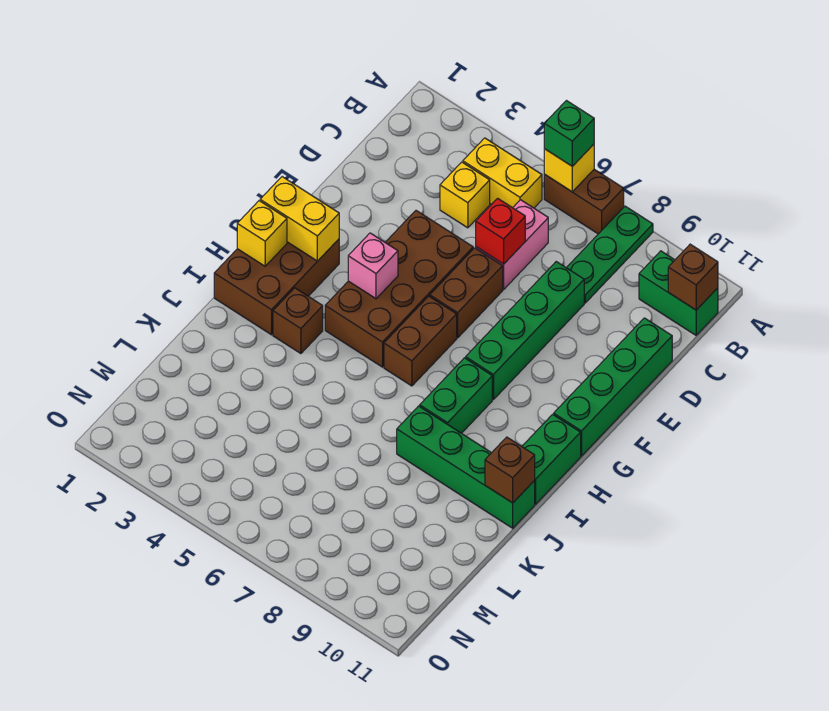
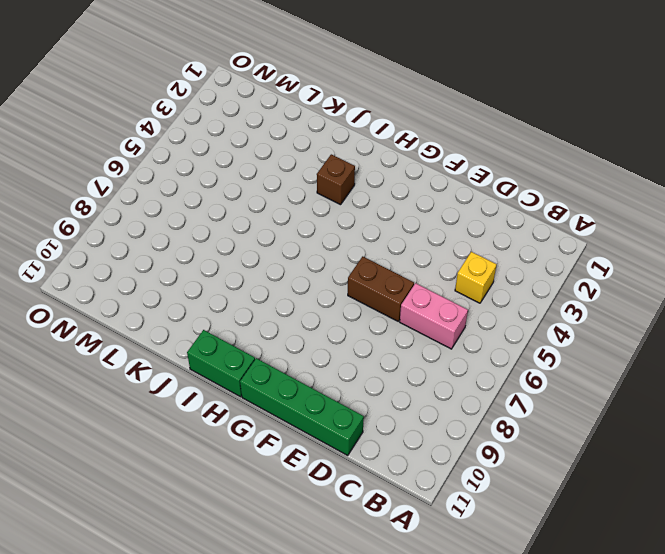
none -> brown 1x2 brick [544,169,624,234]
none -> green 1x3 plate [567,206,653,303]
none -> yellow 1x2 brick [463,138,542,208]

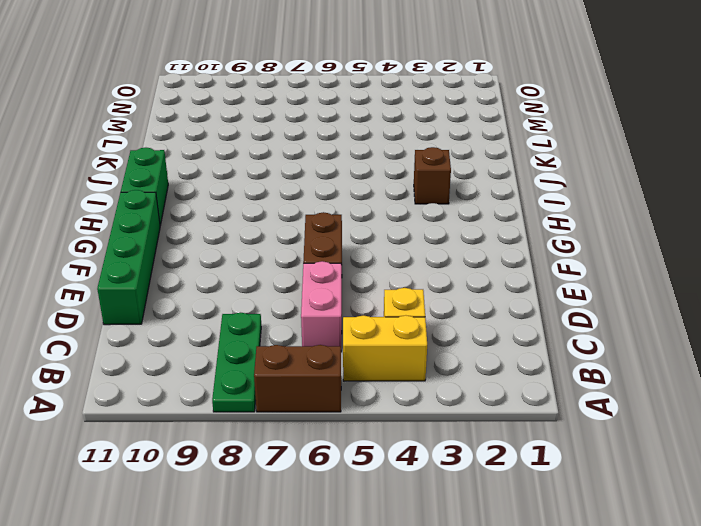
none -> green 1x2 brick [639,251,718,335]
none -> green 1x4 brick [466,262,584,400]
none -> brown 2x4 brick [325,211,473,367]

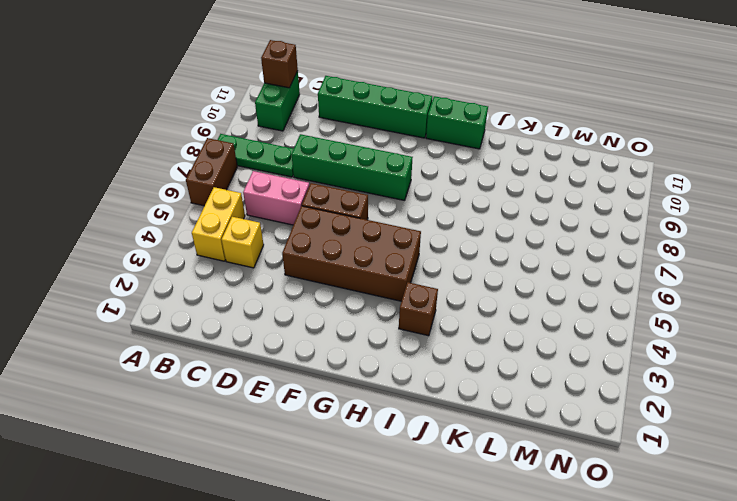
none -> brown 2x3 brick [214,239,339,335]
none -> brown 1x2 brick [384,296,457,386]
none -> green 1x2 brick [420,358,492,433]

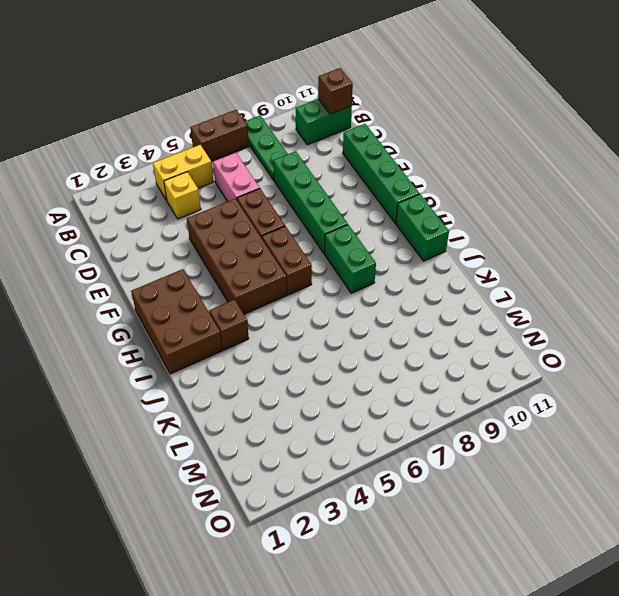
none -> green 1x4 brick [397,406,535,528]
none -> yellow 1x1 brick [544,144,594,192]
none -> red 1x1 brick [476,198,525,264]

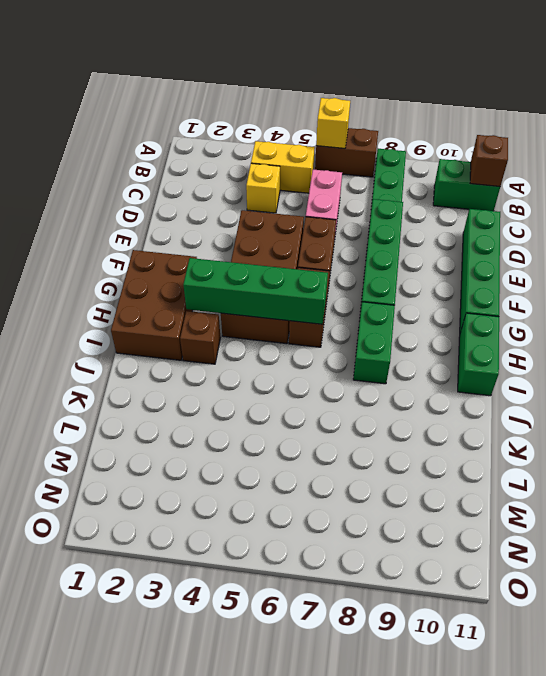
green 1x4 brick [183,258,328,324] -> green 1x4 brick moved to [397,406,535,528]
none -> red 1x1 brick [476,198,525,264]
none -> yellow 1x2 brick [260,177,339,261]
none -> pink 1x1 brick [348,233,398,299]

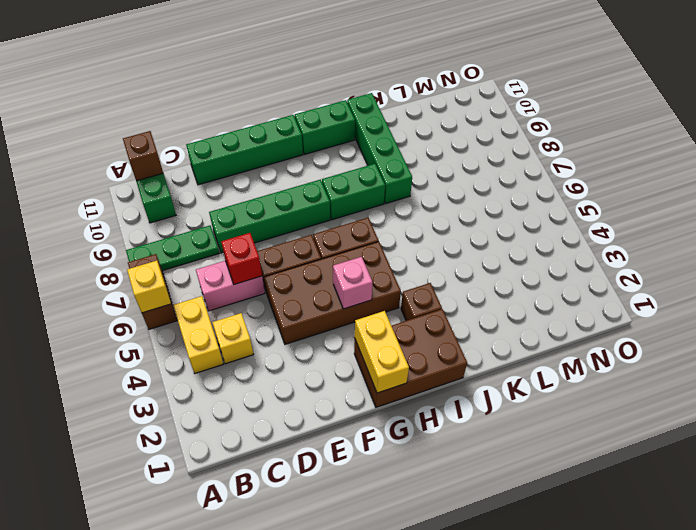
none -> yellow 1x1 brick [237,201,287,266]
none -> brown 1x1 brick [485,437,535,503]
none -> green 1x1 brick [544,101,594,166]

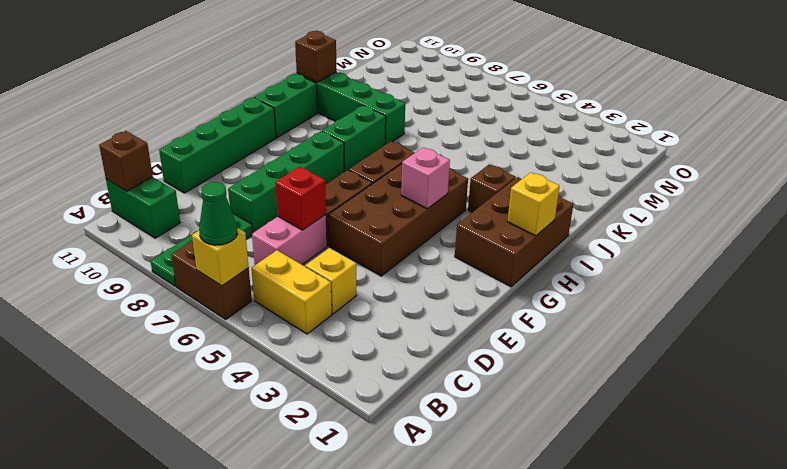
green 1x1 cone [199,182,237,245] -> green 1x1 brick [544,101,594,166]
none -> yellow 1x2 brick [260,177,339,261]

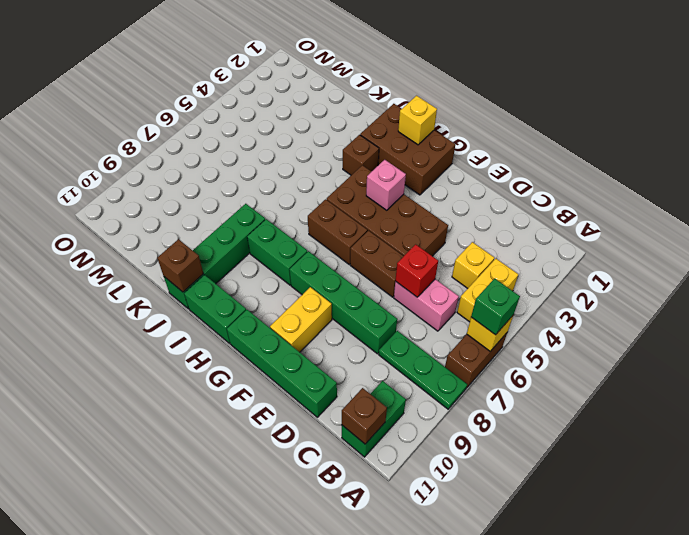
yellow 1x2 brick [270,287,332,352] -> yellow 1x2 brick moved to [260,177,339,261]

